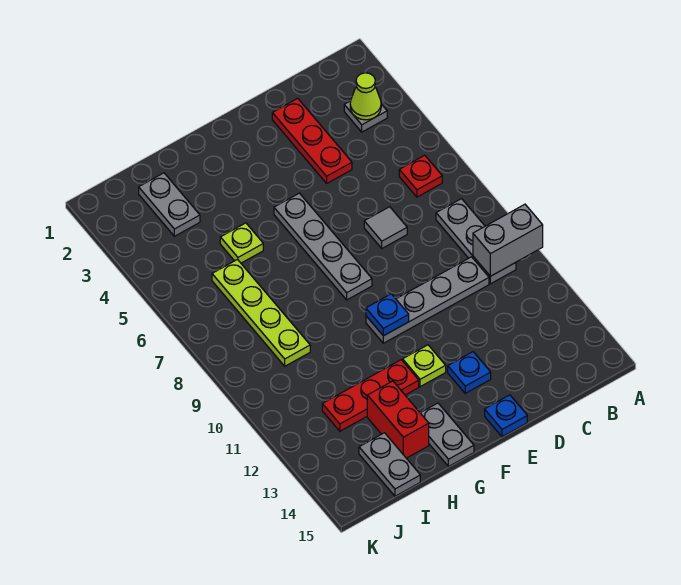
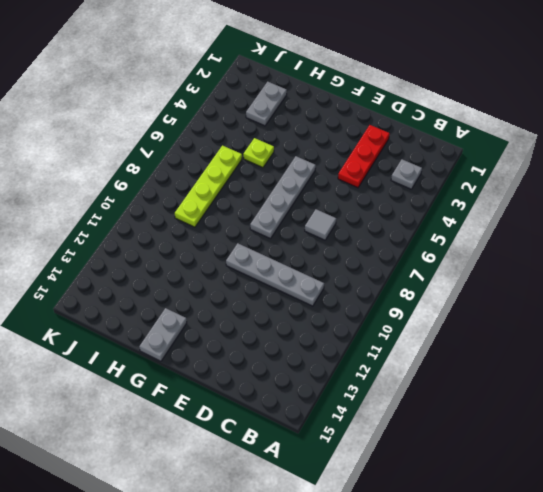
none -> red 1x1 plate [399,155,442,197]
none -> grey 1x3 plate [436,199,516,284]
none -> blue 1x1 plate [448,352,491,393]

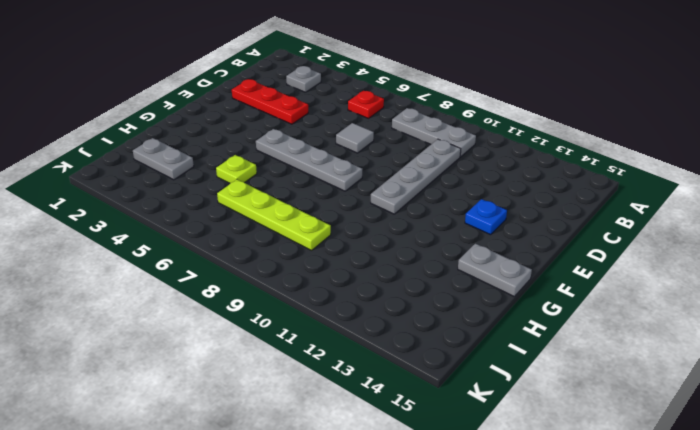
none -> blue 1x1 plate [485,395,527,437]
none -> lime 1x1 plate [403,345,446,387]
none -> red 1x3 plate [322,360,419,431]

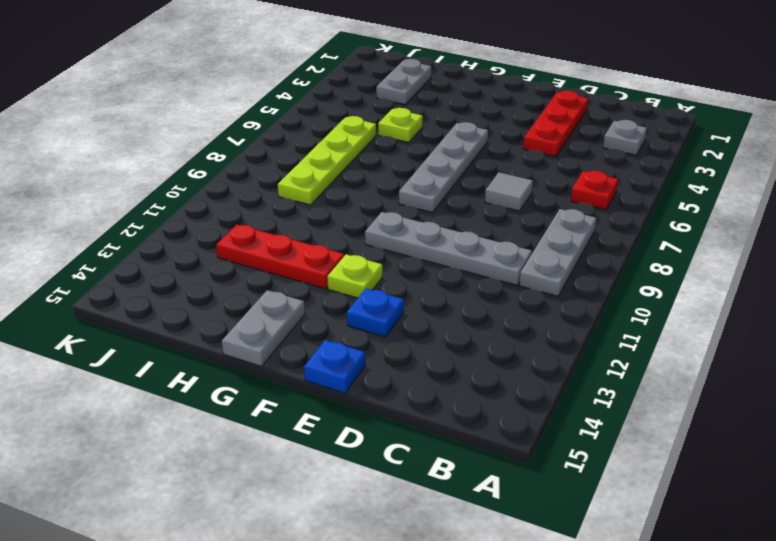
none -> red 1x2 brick [367,381,429,458]
none -> grey 1x2 plate [359,433,420,496]
none -> grey 1x2 brick [473,204,543,276]

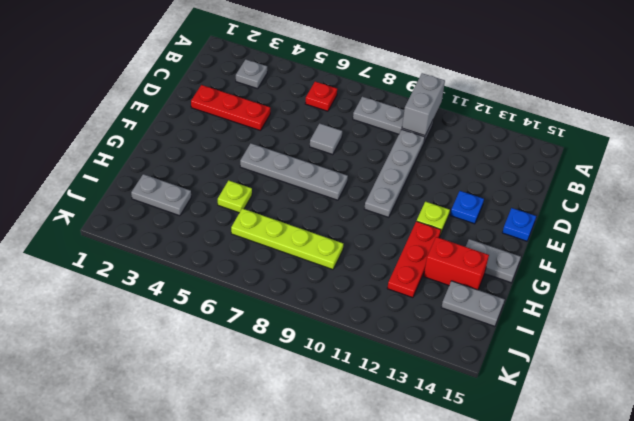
none -> lime 1x1 cone [350,73,381,120]
none -> blue 1x1 plate [366,294,409,336]

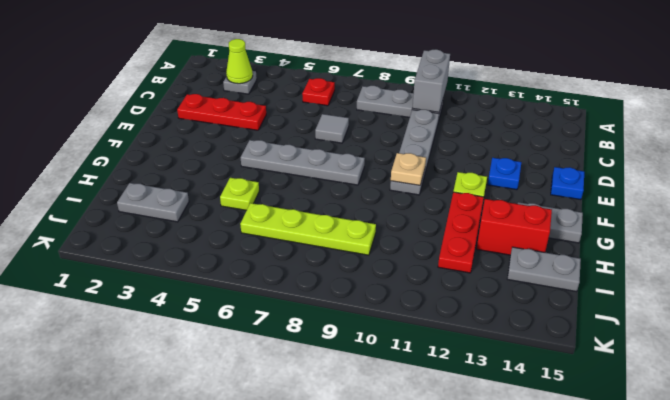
tan 1x1 plate [391,153,426,185] -> blue 1x1 plate [366,294,409,336]

